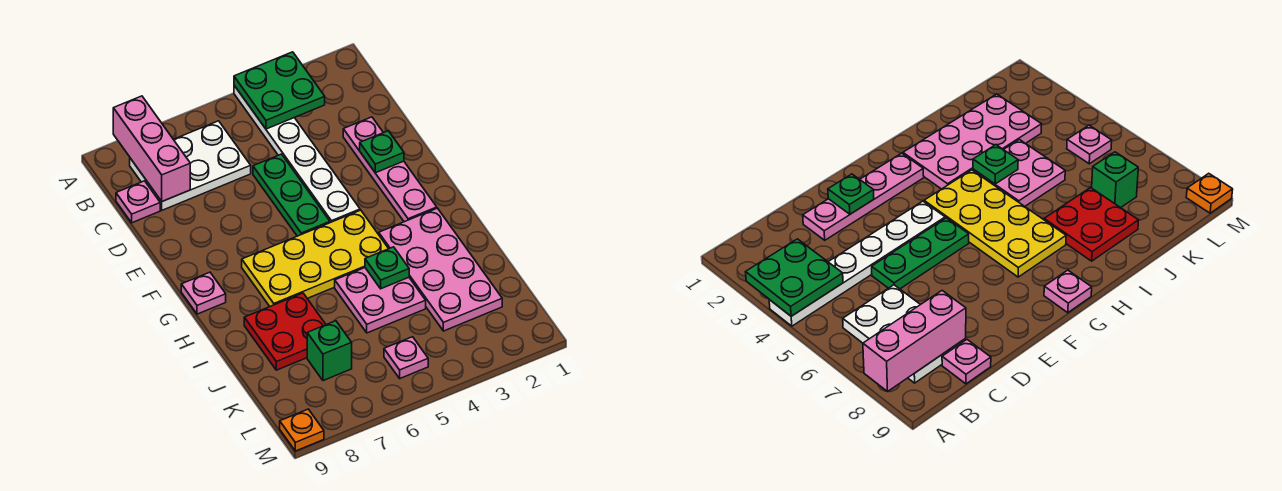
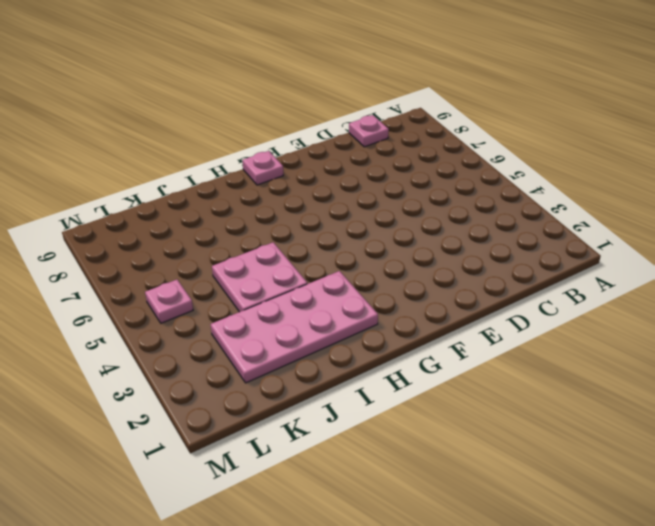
none -> white 1x6 plate [234,86,360,223]
none -> white 2x3 plate [130,121,251,210]
none -> pink 1x4 plate [343,117,437,222]

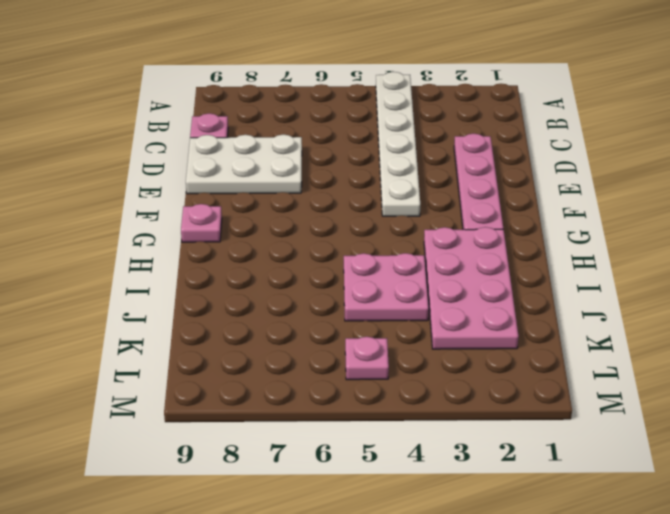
white 2x3 plate [186,134,302,194] -> white 2x3 plate moved to [130,121,251,210]
none -> green 1x3 plate [253,154,330,236]
none -> yellow 2x4 plate [242,210,388,306]
none -> red 2x2 plate [244,293,326,370]

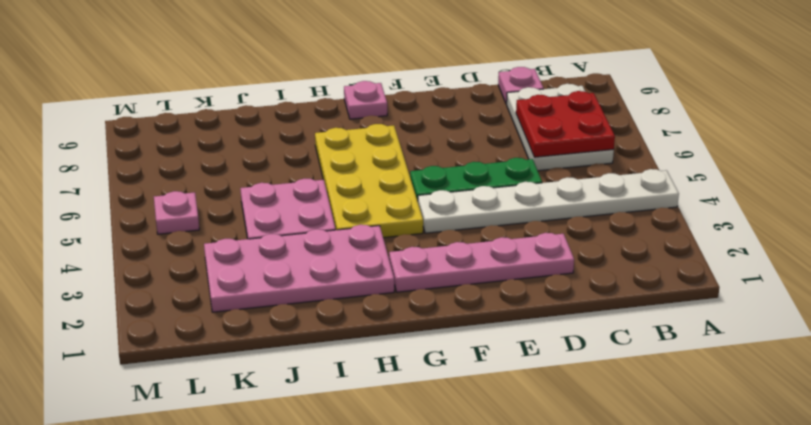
red 2x2 plate [516,91,615,157] -> red 2x2 plate moved to [244,293,326,370]
none -> green 1x1 brick [307,321,352,381]
none -> orange 1x1 plate [280,409,324,451]
none -> green 2x2 plate [234,52,325,129]

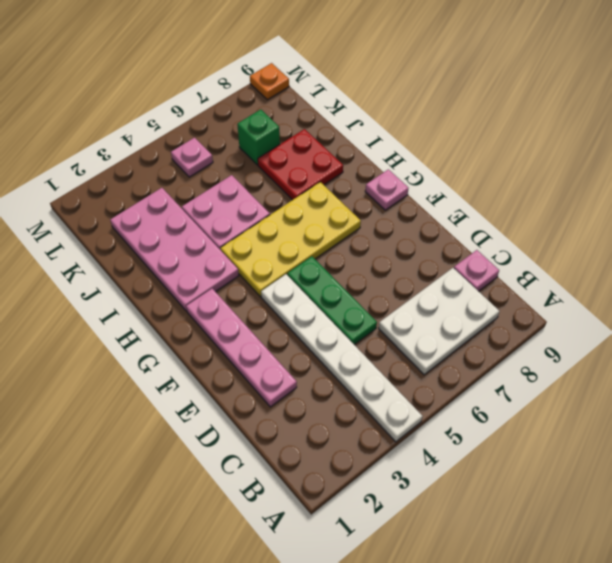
none -> green 2x2 plate [234,52,325,129]
none -> pink 1x3 brick [113,96,190,201]
none -> green 1x1 plate [360,131,404,173]

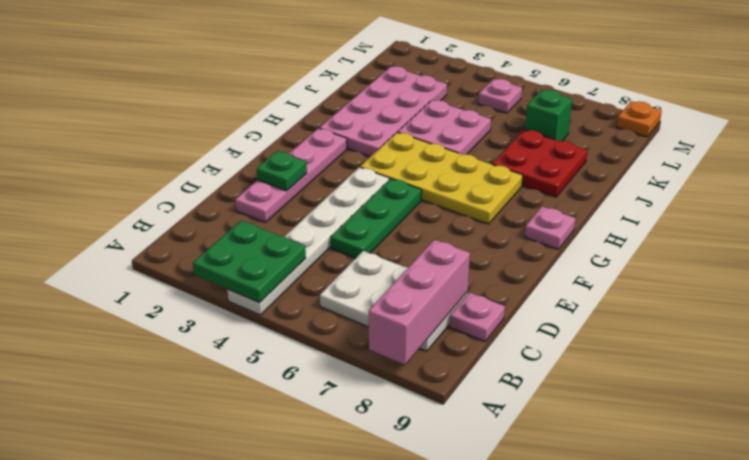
none -> green 1x1 plate [365,247,409,289]

